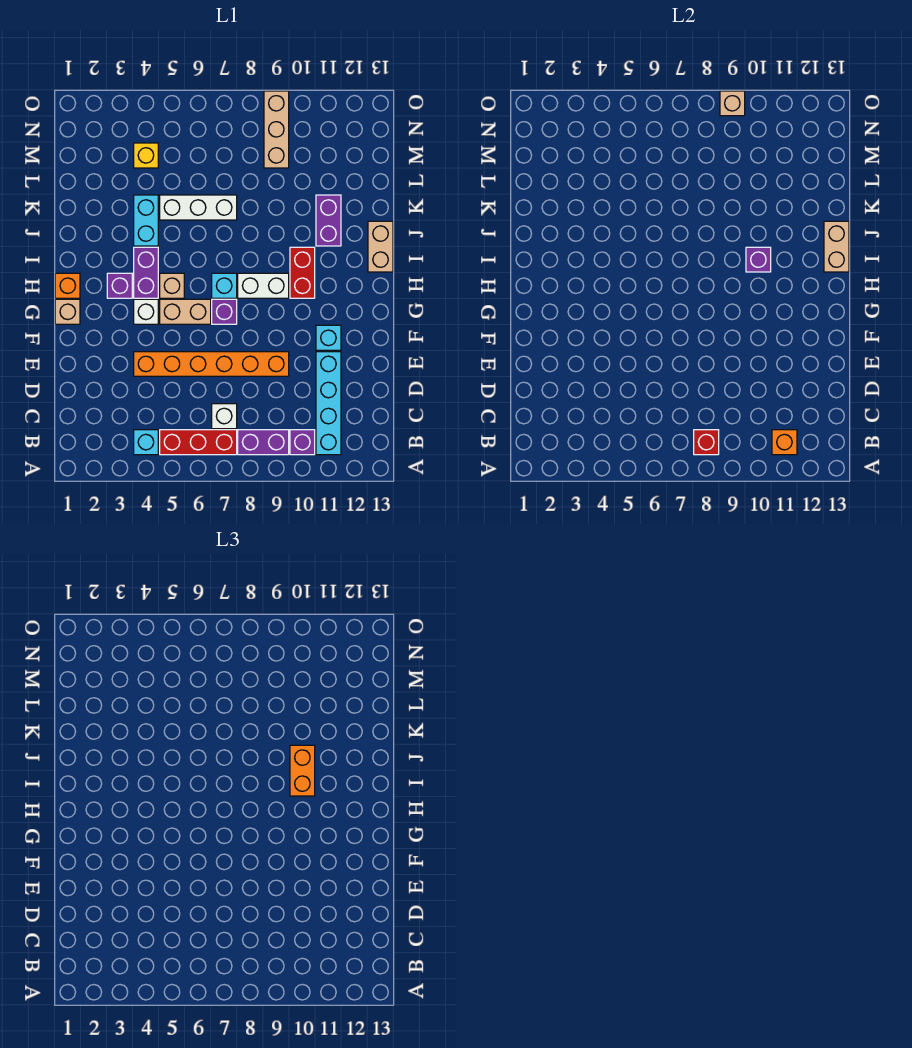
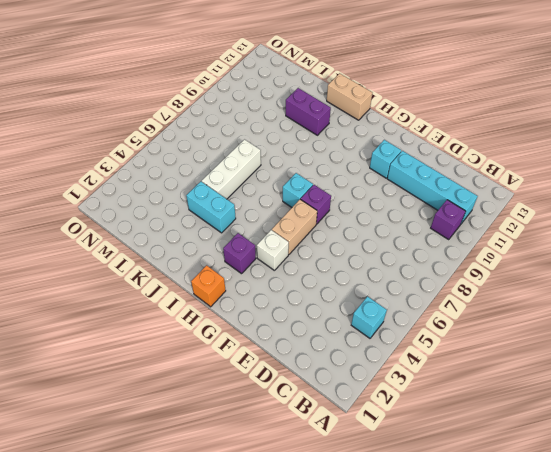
none -> red 1x3 brick [160,430,237,455]
none -> purple 1x2 brick [238,430,289,455]
none -> white 1x1 brick [212,404,237,429]
none -> orange 1x6 brick [134,352,289,376]

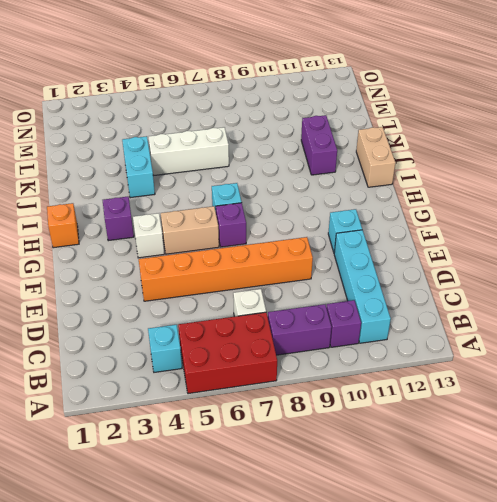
red 2x3 brick [178,312,277,394] -> red 1x3 brick [160,430,237,455]
none -> tan 1x1 brick [55,299,80,324]
none -> purple 1x2 brick [134,247,158,298]
none -> tan 1x1 brick [160,273,184,298]
none -> white 1x2 brick [238,273,289,298]

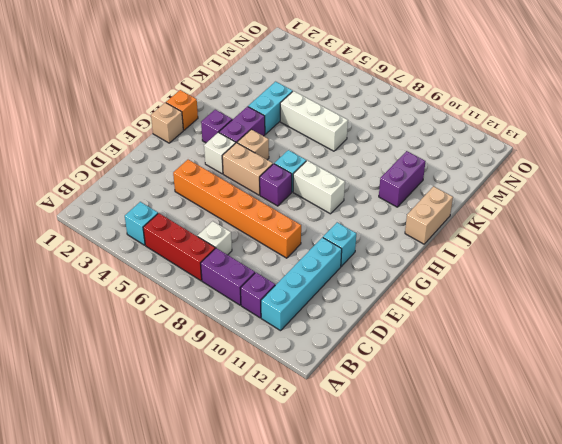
none -> red 1x2 brick [290,247,315,298]
none -> yellow 1x1 brick [134,143,158,168]
none -> tan 1x3 brick [264,91,289,168]
none -> red 1x1 brick [694,430,719,455]

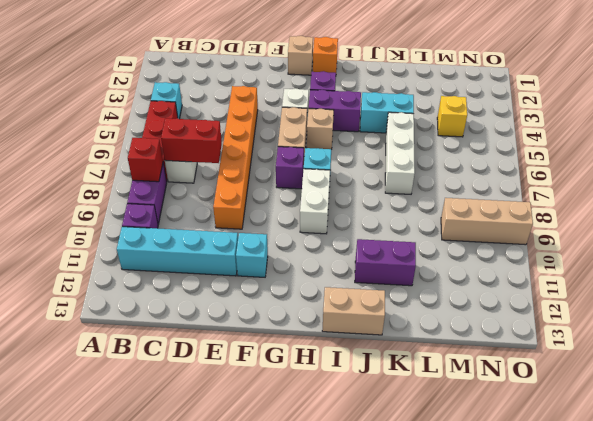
red 1x2 brick [161,118,222,163] -> red 1x2 brick moved to [290,247,315,298]
none -> orange 1x1 brick [772,430,797,455]
none -> purple 1x1 brick [746,247,771,272]
none -> tan 1x2 brick [824,221,849,272]
none -> tan 1x1 brick [720,91,745,116]

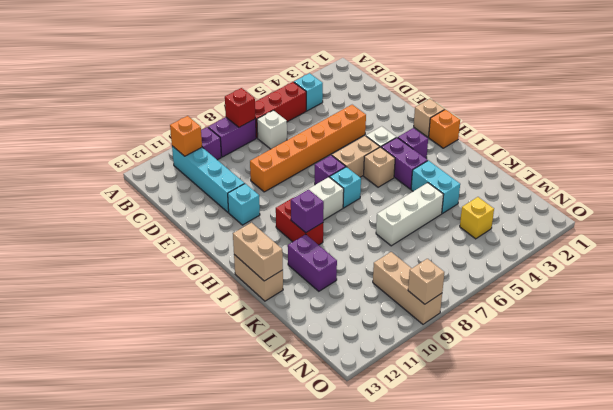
none -> orange 1x2 brick [290,745,315,796]

